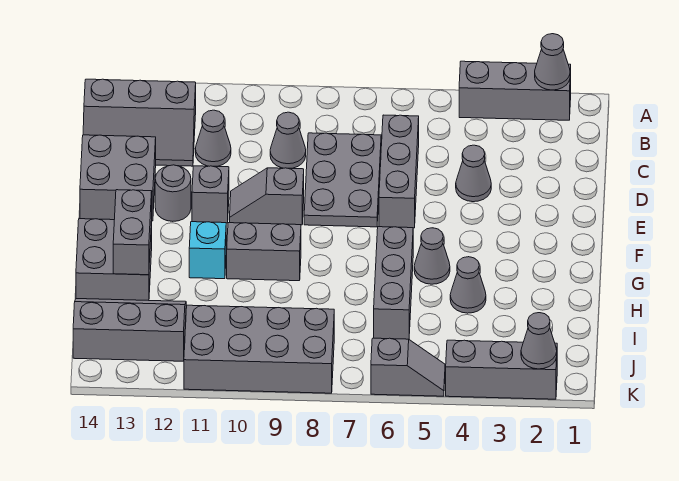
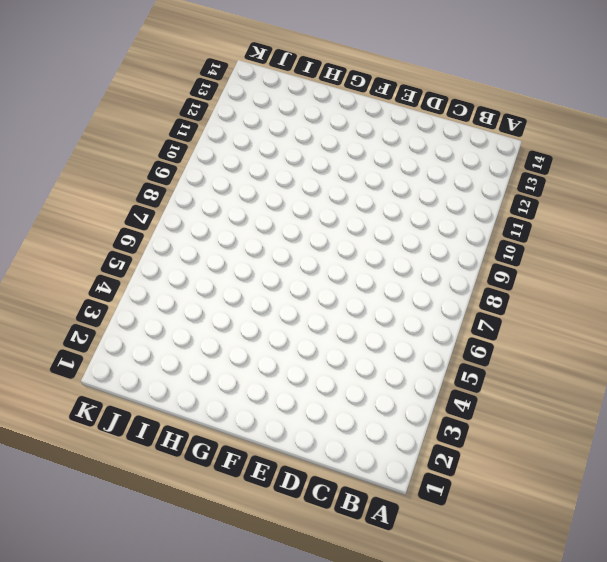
none -> grey 1x3 brick [459,61,571,120]
none -> grey 2x3 slope [83,79,196,166]
none -> grey 1x3 brick [379,115,419,228]

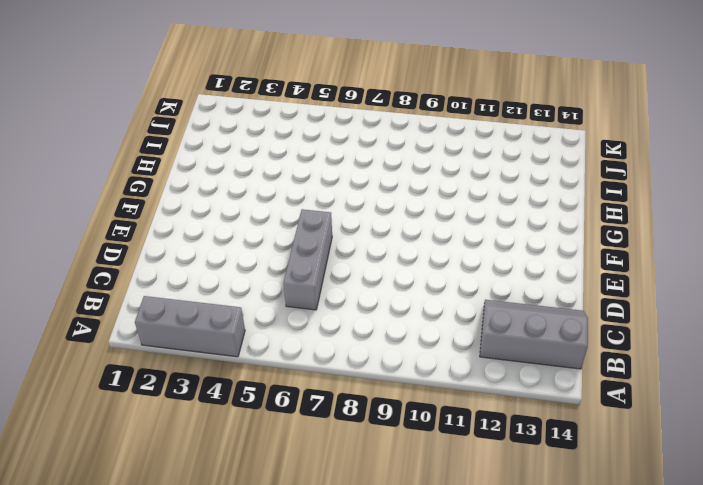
none -> grey 2x3 plate [304,133,381,227]
none -> grey 1x1 cone [270,112,306,168]
none -> grey 1x1 cone [195,110,231,166]

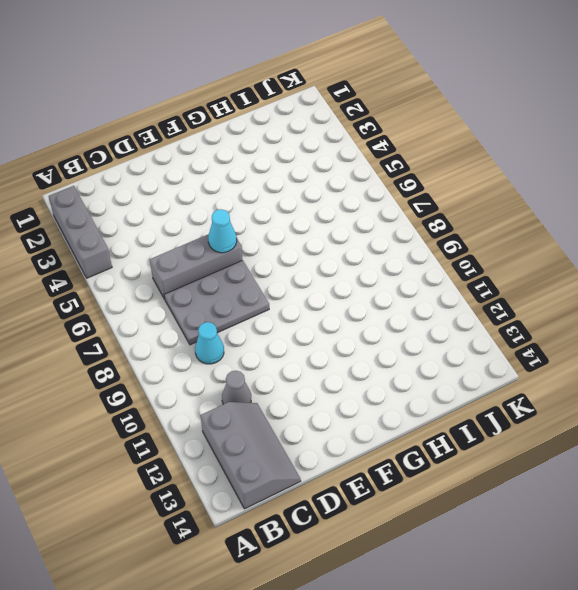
cyan 1x1 cone [195,322,224,364] -> grey 1x1 cone [270,112,306,168]
cyan 1x1 cone [208,209,237,253] -> none
none -> grey 1x1 cone [456,145,491,202]
none -> grey 2x2 brick [80,135,156,221]
none -> grey 1x2 slope [230,168,304,225]

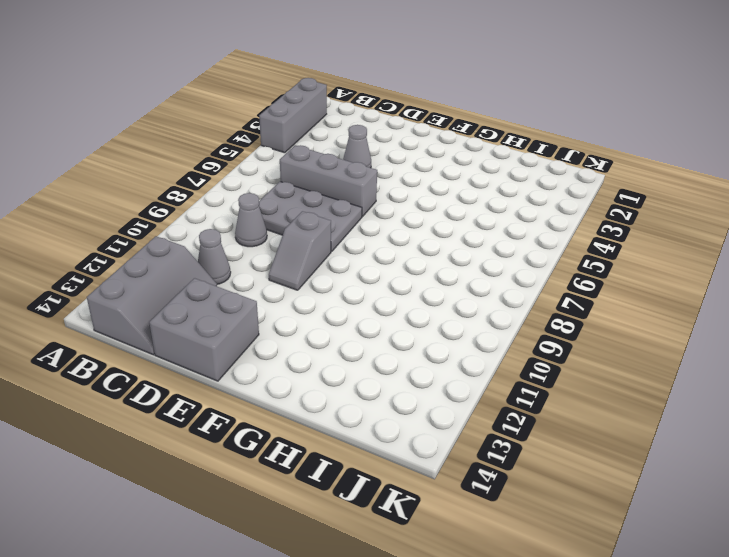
none -> grey 1x1 brick [192,166,229,223]
none -> grey 1x1 round brick [155,165,191,221]
none -> grey 1x1 cone [414,228,450,284]

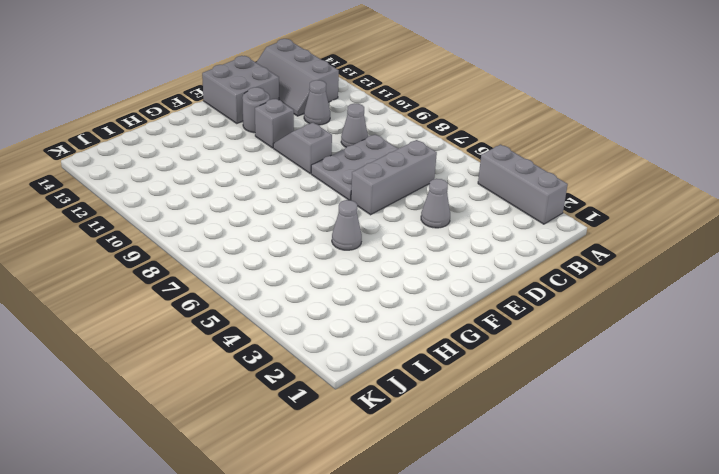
none -> grey 1x3 brick [374,227,413,339]
none -> grey 1x2 brick [227,223,301,281]
none -> cyan 1x1 brick [189,222,226,279]

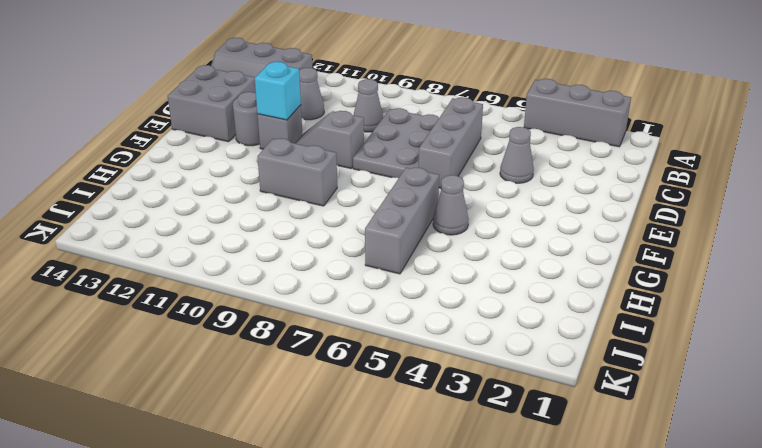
cyan 1x1 brick [255,62,301,120] -> cyan 1x1 brick moved to [189,222,226,279]
none -> grey 2x2 brick [76,219,152,300]
none -> grey 1x1 cone [450,257,486,313]
none -> grey 2x3 slope [73,299,186,361]

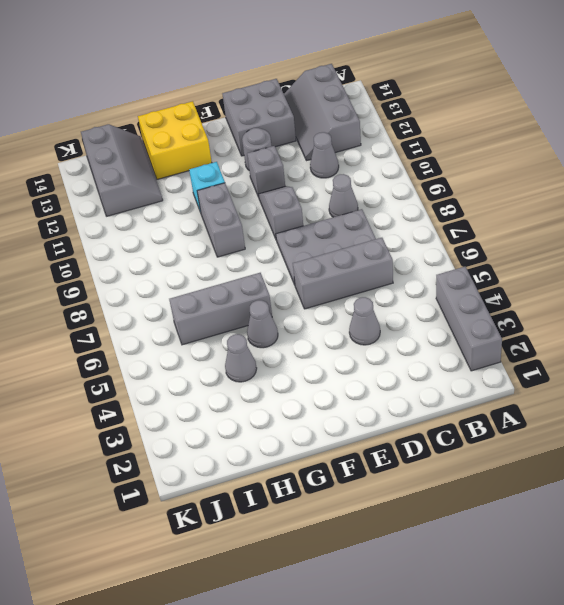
yellow 2x2 brick [138,101,212,179] -> grey 2x2 brick [76,219,152,300]
none -> grey 2x4 brick [184,305,334,393]
none -> grey 1x3 brick [446,340,557,399]
none -> grey 1x2 slope [371,338,445,396]

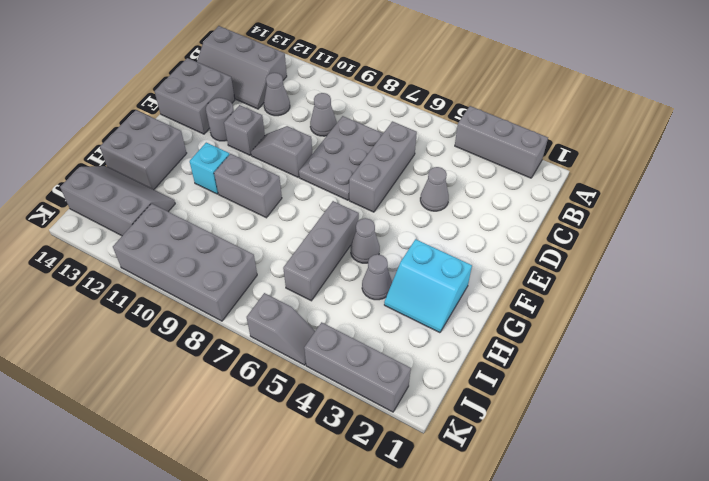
cyan 2x2 slope [384,239,472,333] -> none
none -> grey 1x1 cone [535,34,570,90]
none -> grey 1x2 brick [113,190,152,275]
none -> grey 1x1 cone [521,313,557,369]

